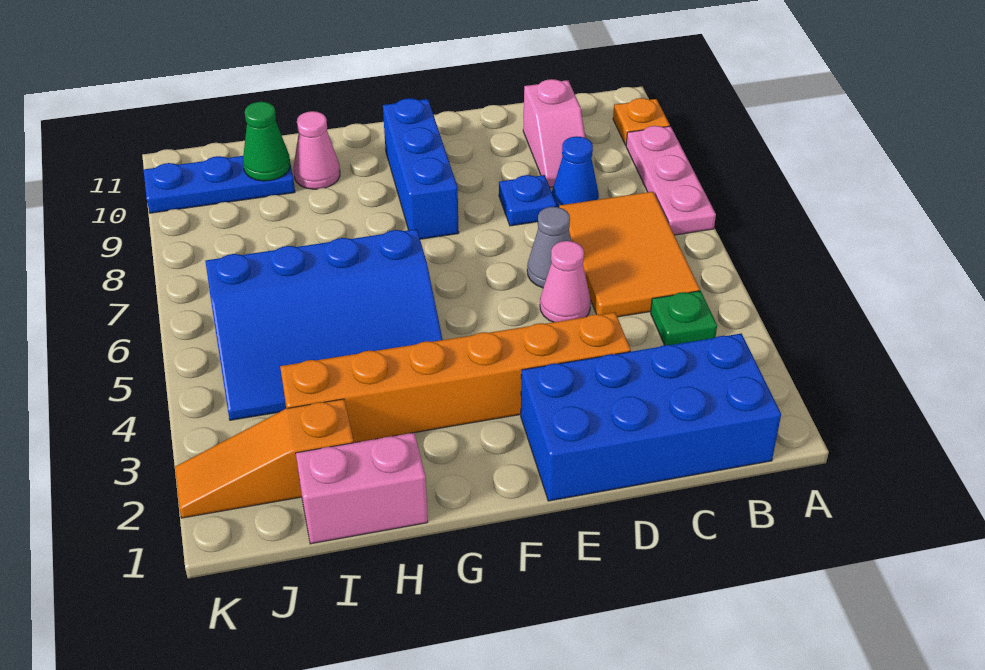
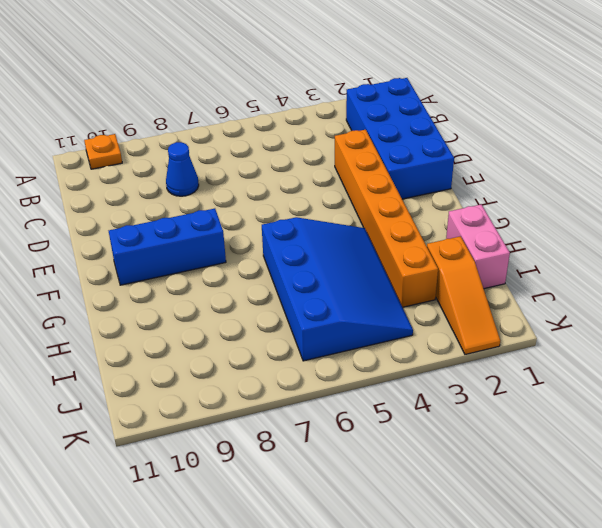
none -> pink 1x3 plate [626,126,716,235]
none -> green 1x1 plate [651,291,717,345]
none -> orange 2x3 tile [559,192,700,317]

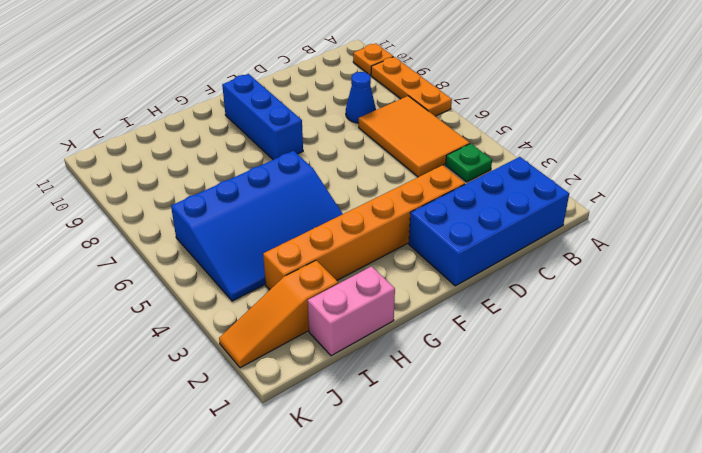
orange 1x3 plate [371,57,452,116] -> pink 1x3 plate [626,126,716,235]
none -> pink 1x2 slope [523,79,585,187]
none -> pink 1x1 cone [540,241,591,322]
none -> grey 1x1 cone [527,207,571,288]

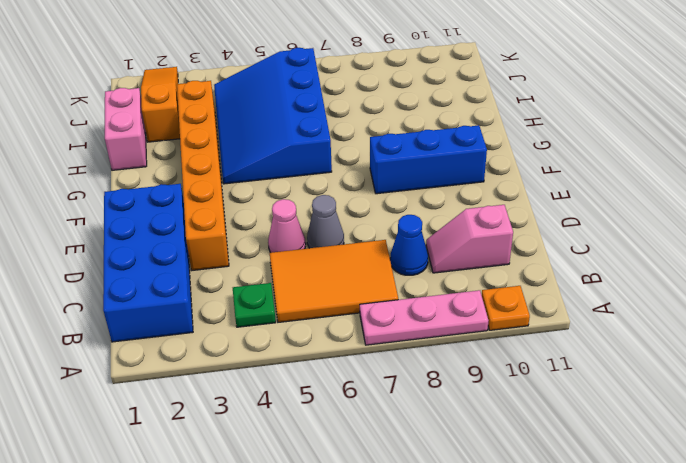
none -> blue 1x1 plate [499,175,556,226]
none -> pink 1x1 cone [294,111,340,189]
none -> blue 1x3 plate [144,156,295,213]

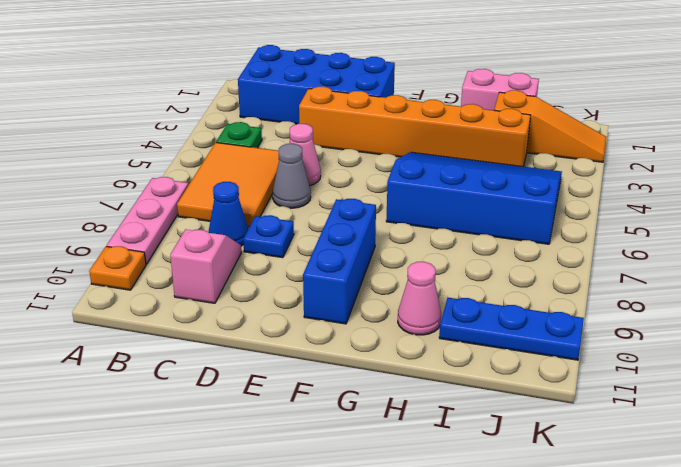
none -> green 1x1 cone [243,102,290,181]

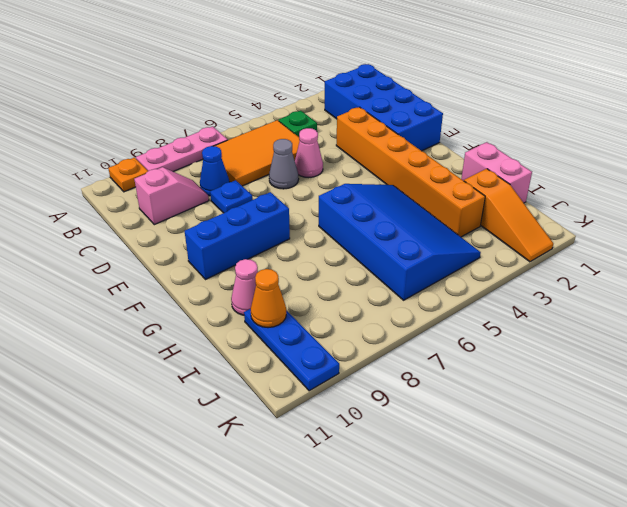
orange 1x1 cone [251,269,286,327] -> green 1x1 cone [243,102,290,181]

